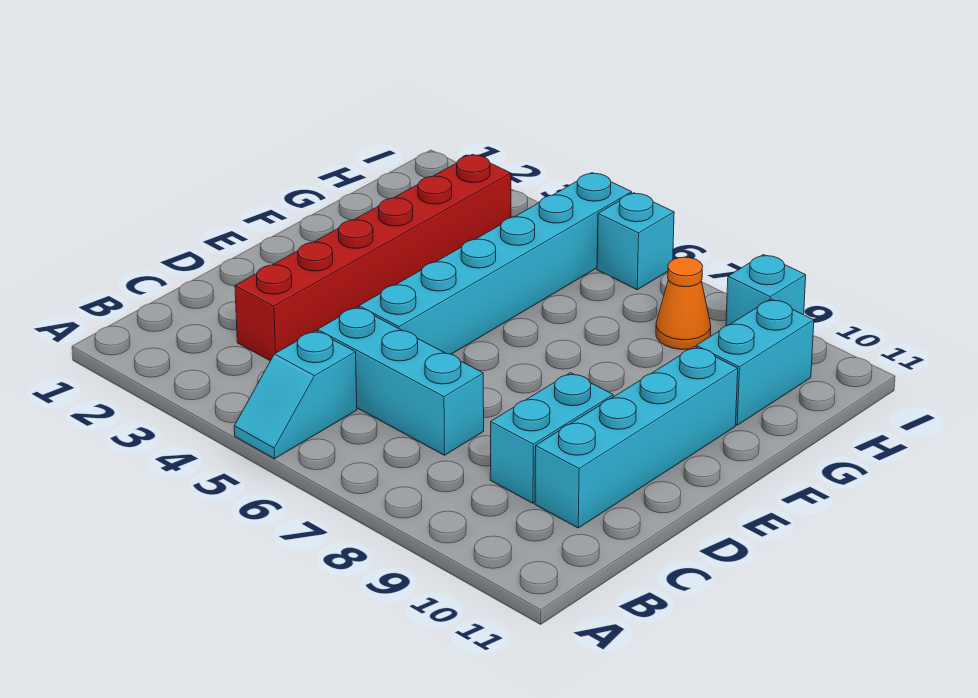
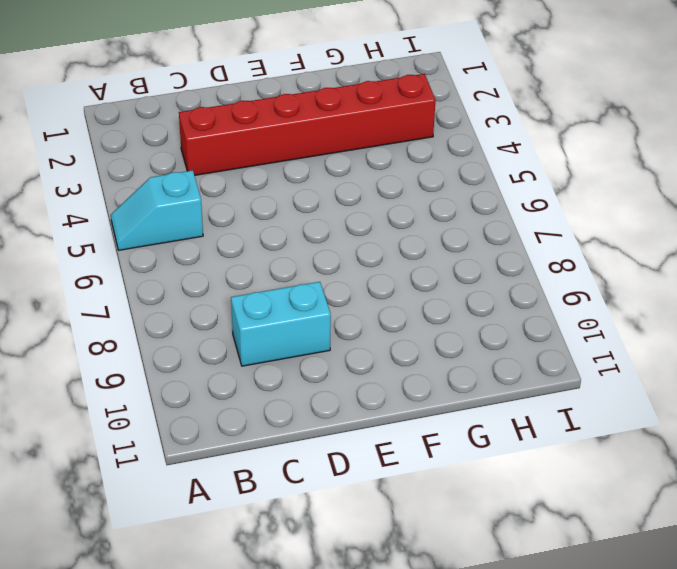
none -> cyan 1x3 brick [318,307,484,455]
none -> cyan 1x4 brick [535,347,738,528]

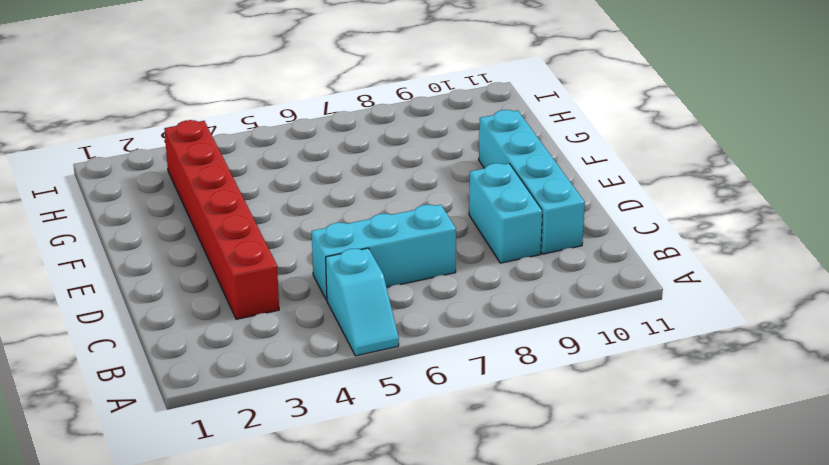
none -> cyan 1x6 brick [359,173,632,354]
none -> cyan 1x2 brick [696,299,814,425]

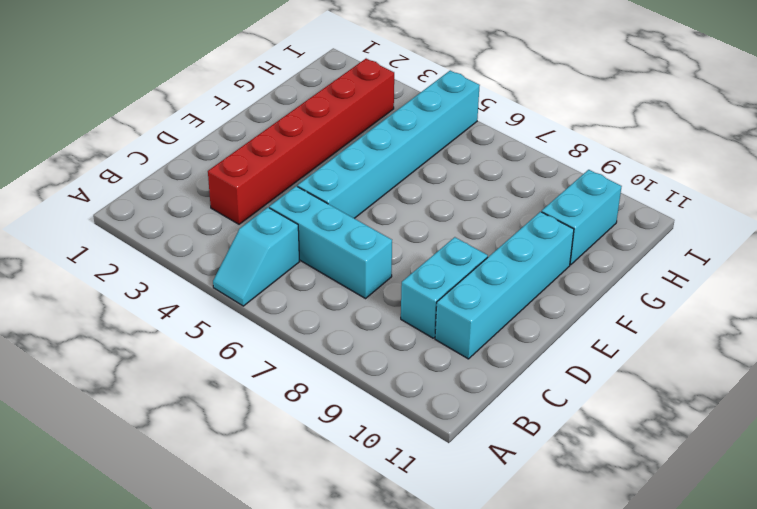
none -> orange 1x1 cone [656,257,711,350]
none -> cyan 1x1 brick [597,193,674,290]

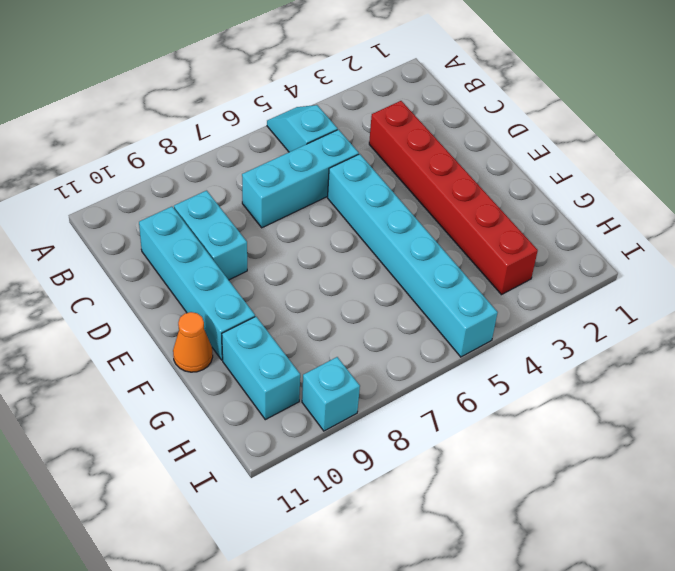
orange 1x1 cone [173,312,213,372] -> orange 1x1 cone moved to [656,257,711,350]
none -> cyan 1x1 brick [597,193,674,290]

